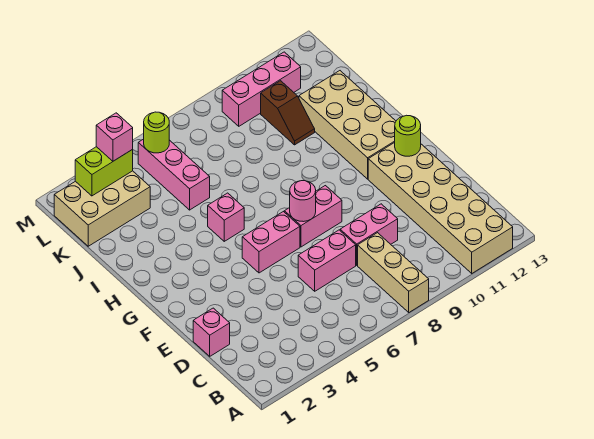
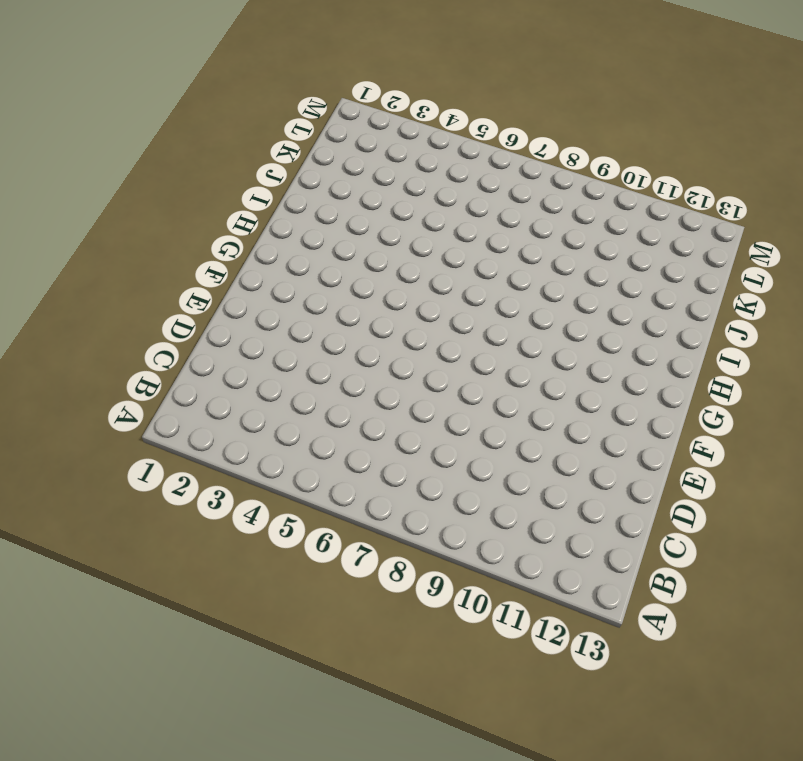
none -> tan 1x3 brick [358,233,429,312]
none -> tan 2x6 brick [368,143,513,273]
none -> pink 1x1 brick [193,308,230,356]

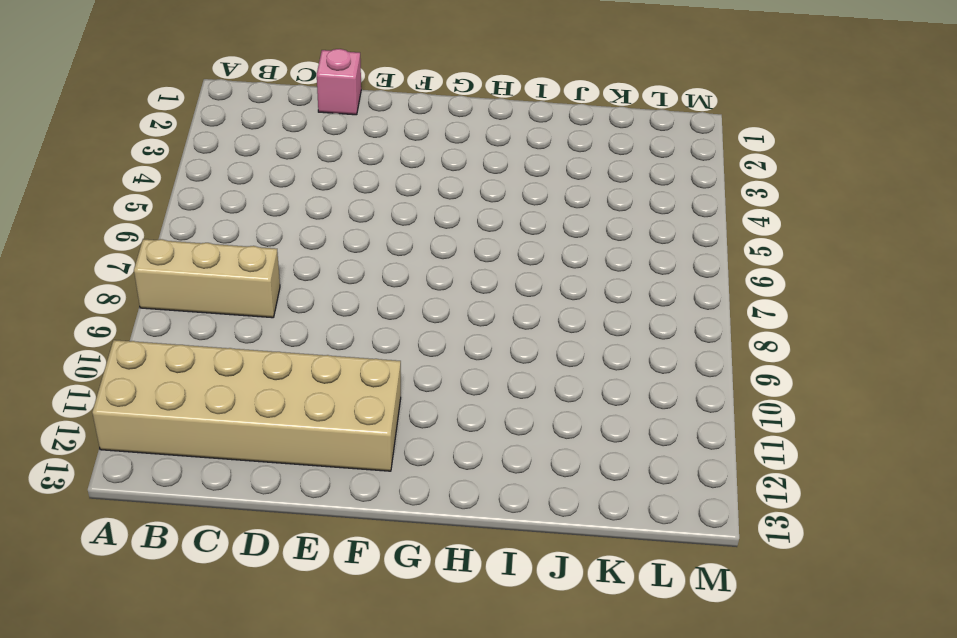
none -> pink 1x2 brick [298,230,356,291]
none -> pink 1x2 brick [340,204,398,265]
none -> pink 1x2 brick [242,212,300,273]

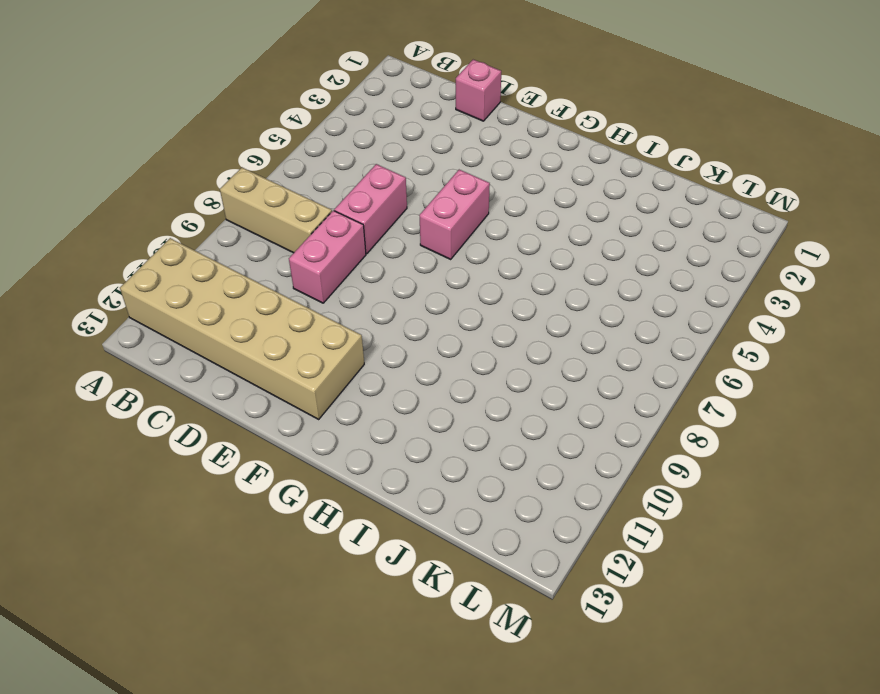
none -> pink 1x2 brick [284,186,342,247]
none -> tan 2x4 brick [299,71,396,179]
none -> pink 1x1 brick [208,193,244,241]

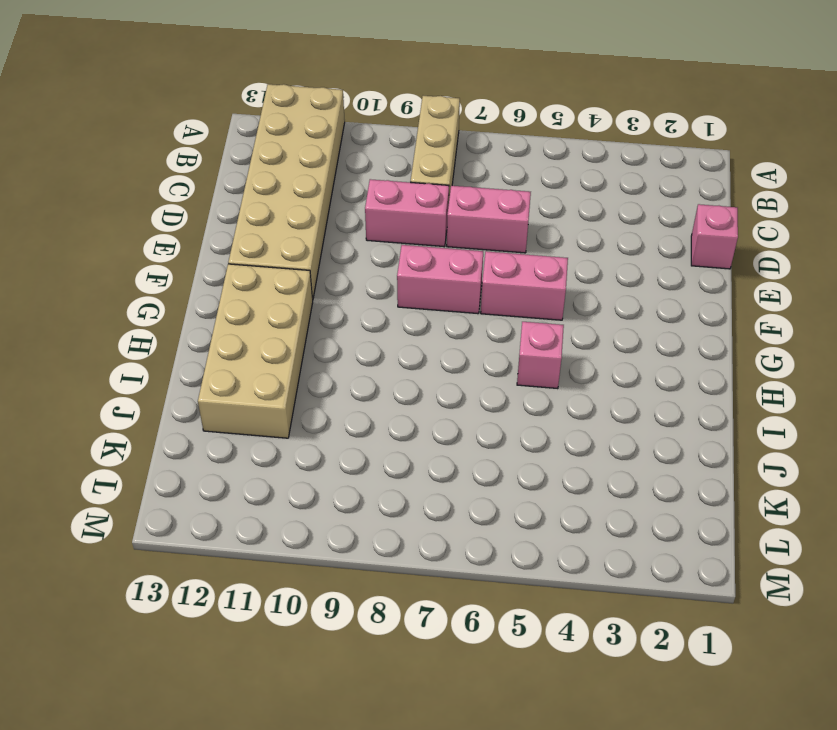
none -> pink 1x3 brick [138,139,210,210]
none -> brown 1x2 slope [261,81,315,145]
none -> tan 2x3 brick [54,171,150,246]

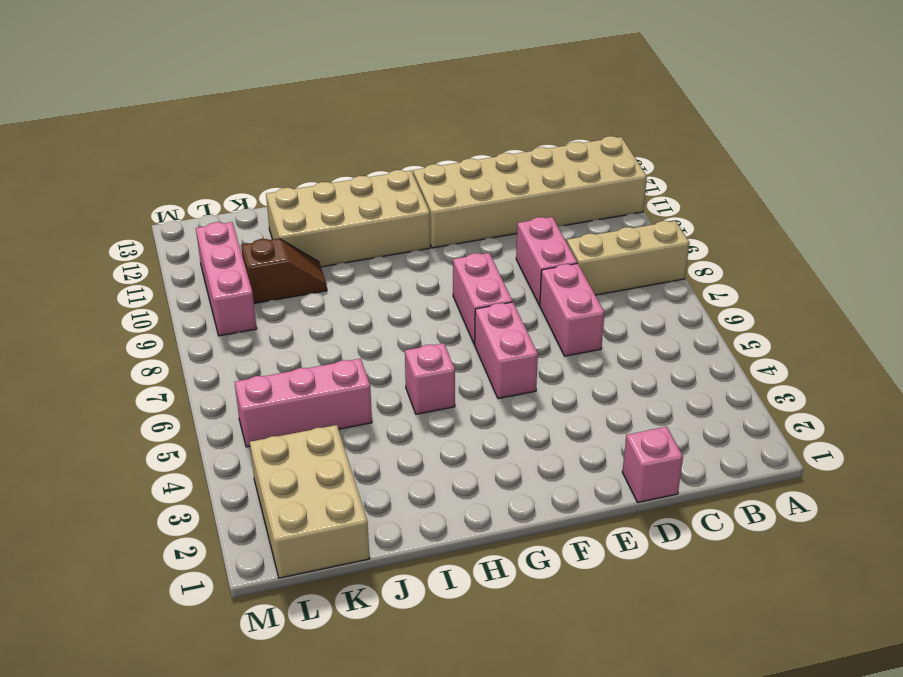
none -> pink 1x1 round brick [290,181,316,222]
none -> lime 1x1 round brick [395,115,421,156]
none -> lime 1x2 brick [75,147,133,196]

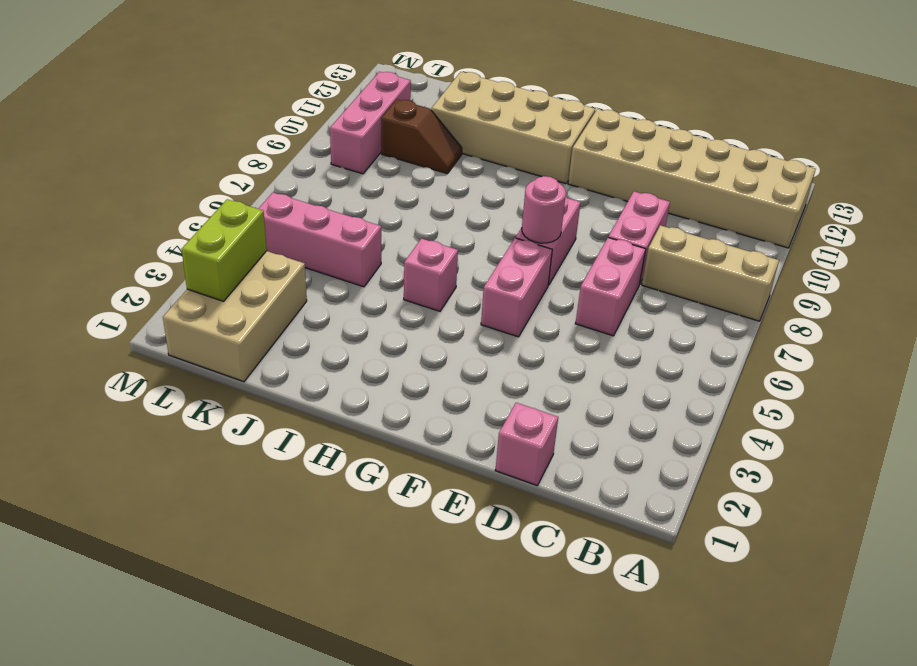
none -> lime 1x1 round brick [395,115,421,156]
none -> lime 1x1 round brick [144,112,169,153]
none -> pink 1x1 brick [96,113,133,161]

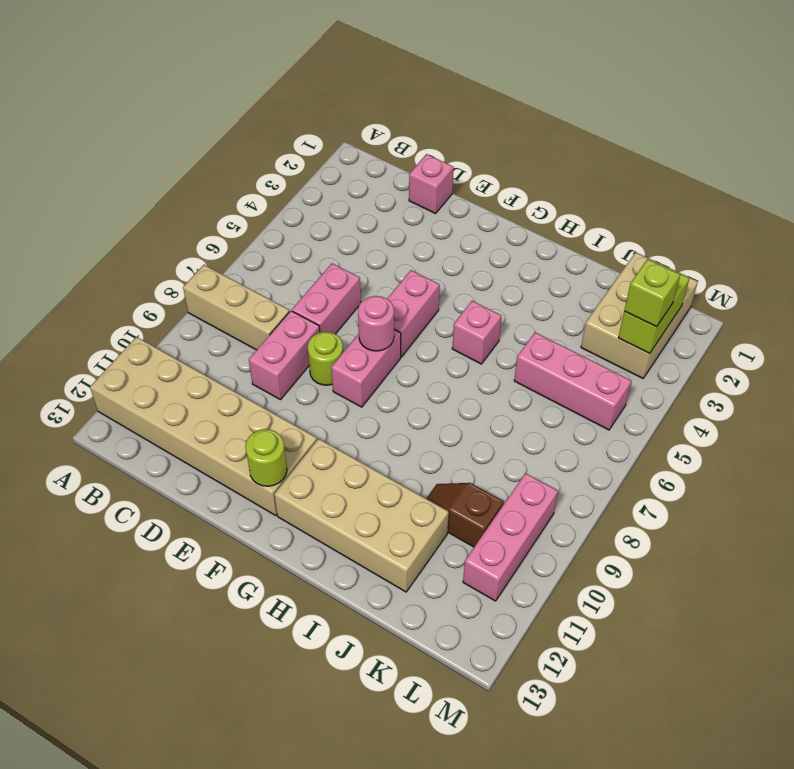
lime 1x1 round brick [308,332,343,385] -> lime 1x1 round brick moved to [144,112,169,153]
lime 1x1 brick [624,259,680,327] -> pink 1x1 brick [96,113,133,161]

